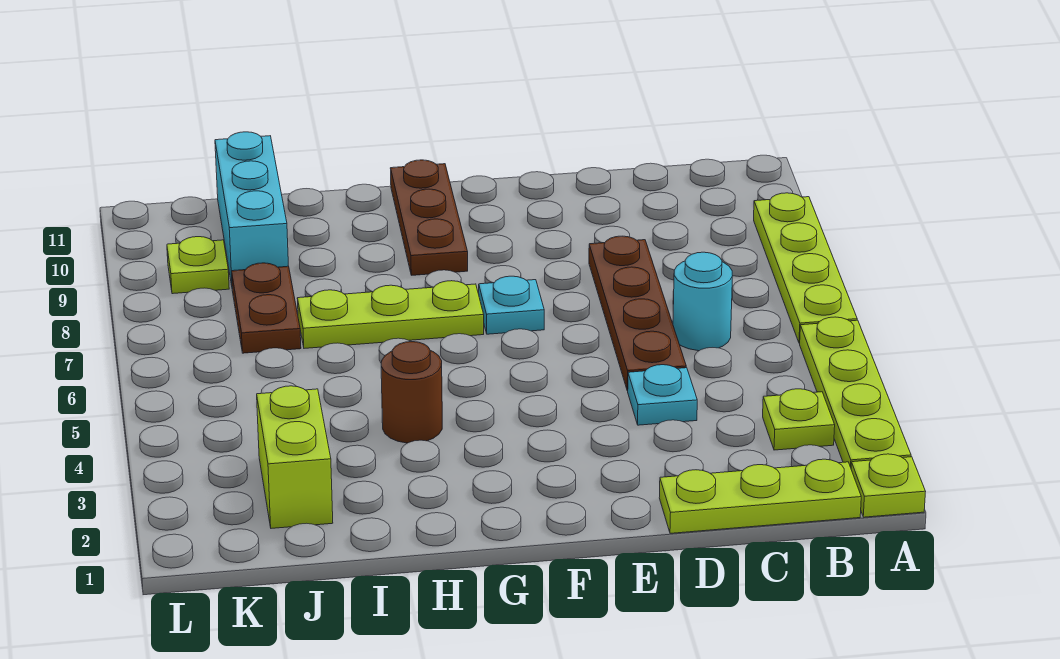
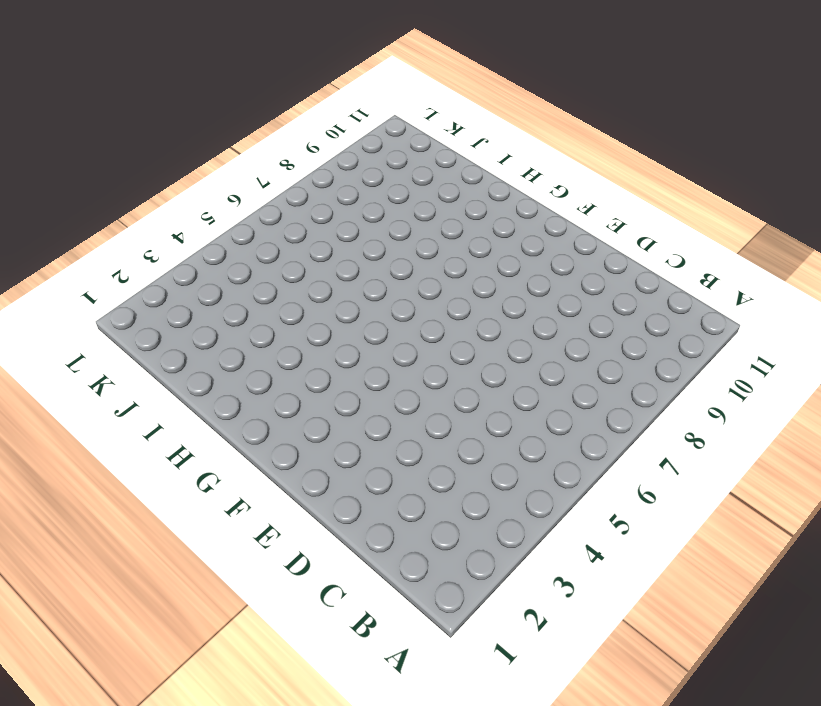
none -> lime 1x1 plate [851,454,926,517]
none -> lime 1x4 plate [800,317,911,467]
none -> lime 1x4 plate [754,193,857,343]

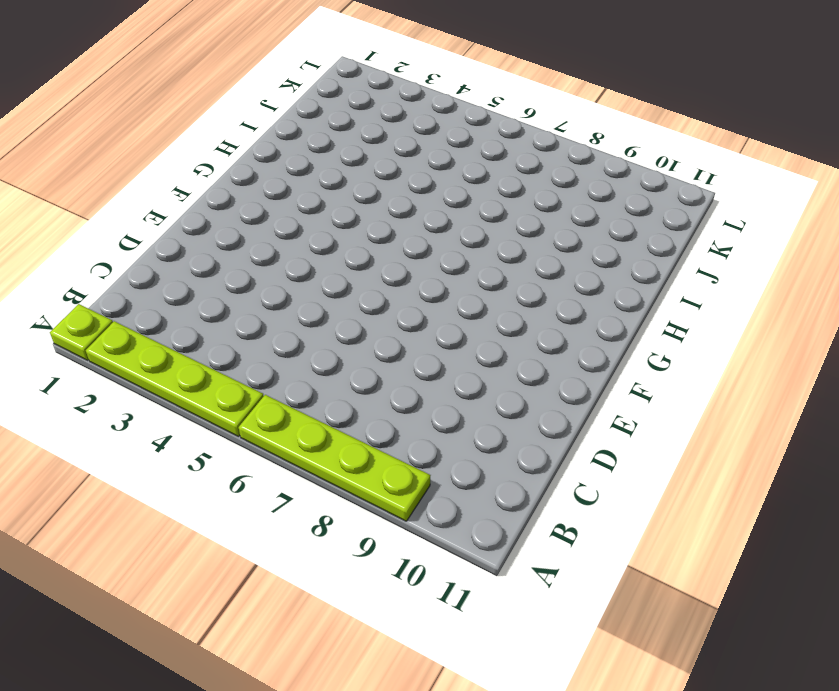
none -> lime 1x3 plate [659,459,861,533]
none -> lime 1x1 plate [763,389,835,450]
none -> cyan 1x1 round brick [673,252,733,351]

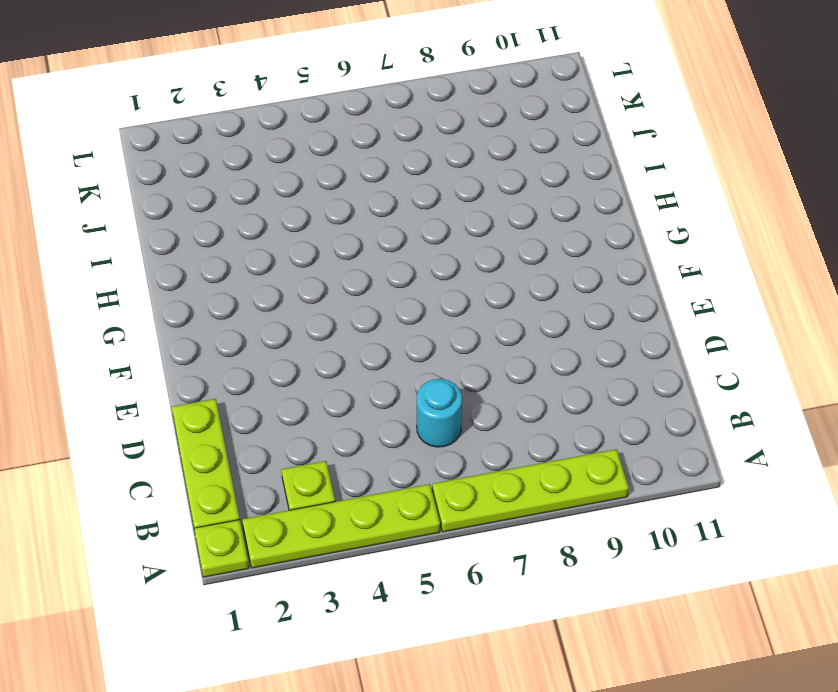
none -> cyan 1x1 plate [628,365,697,425]
none -> brown 1x4 plate [589,236,686,391]
none -> cyan 1x1 plate [479,276,544,334]

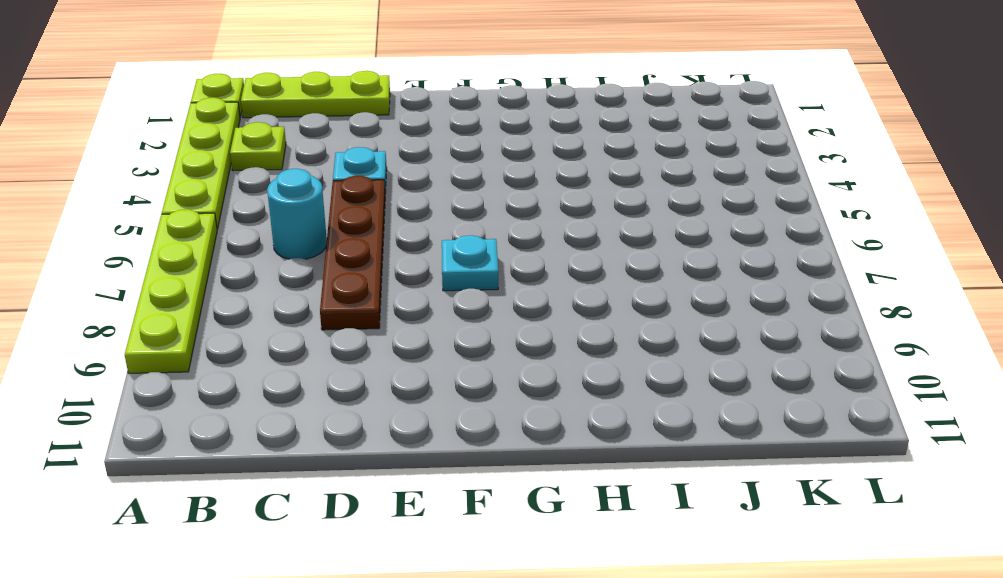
none -> lime 1x3 plate [297,281,484,348]
none -> brown 1x3 plate [391,160,468,275]
none -> brown 1x1 round brick [381,342,442,443]

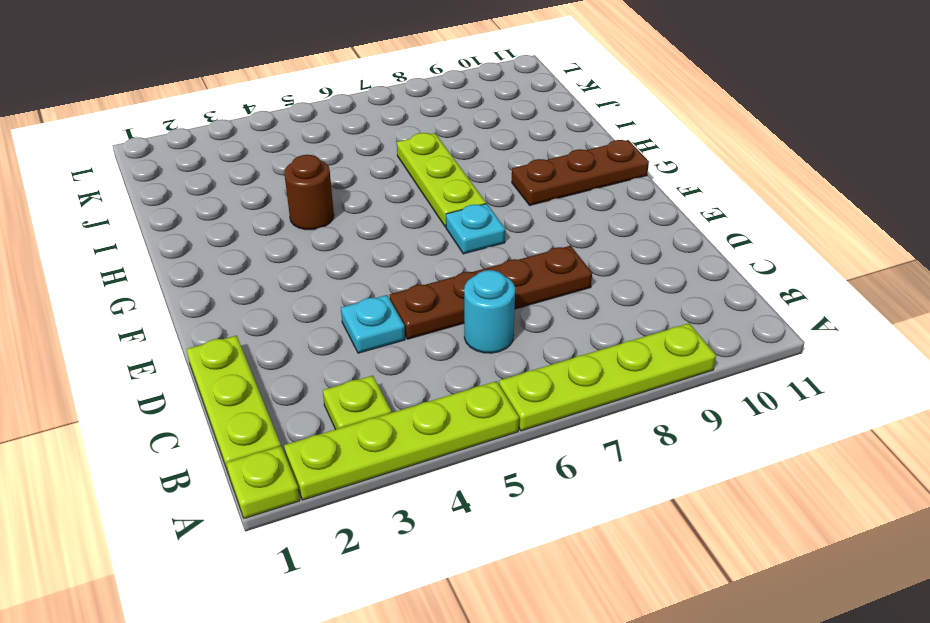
none -> lime 1x2 brick [257,386,333,528]
none -> brown 1x2 plate [231,263,301,353]
none -> cyan 1x3 brick [215,132,288,285]

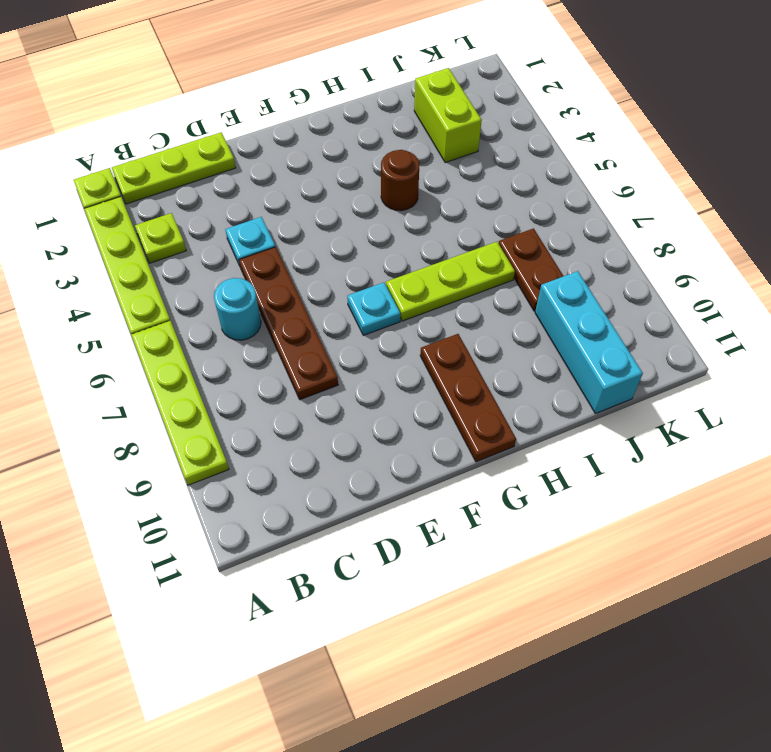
none -> lime 1x1 plate [167,237,229,294]

